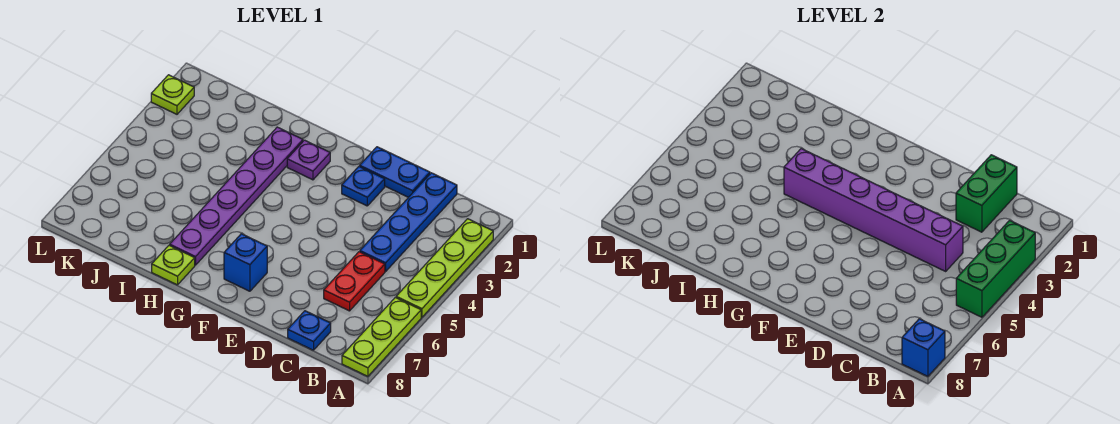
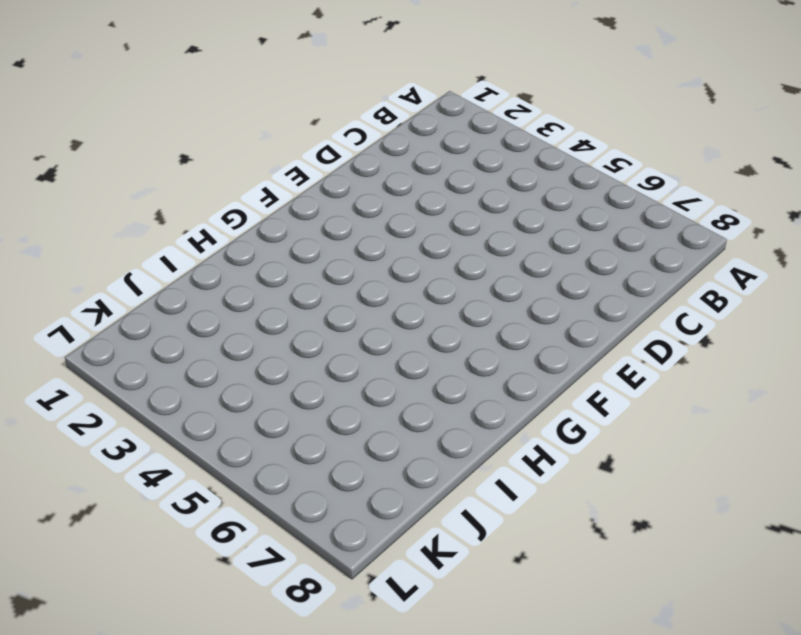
none -> lime 1x4 plate [396,219,493,317]
none -> lime 1x3 plate [342,297,421,376]
none -> blue 1x4 plate [360,173,457,271]

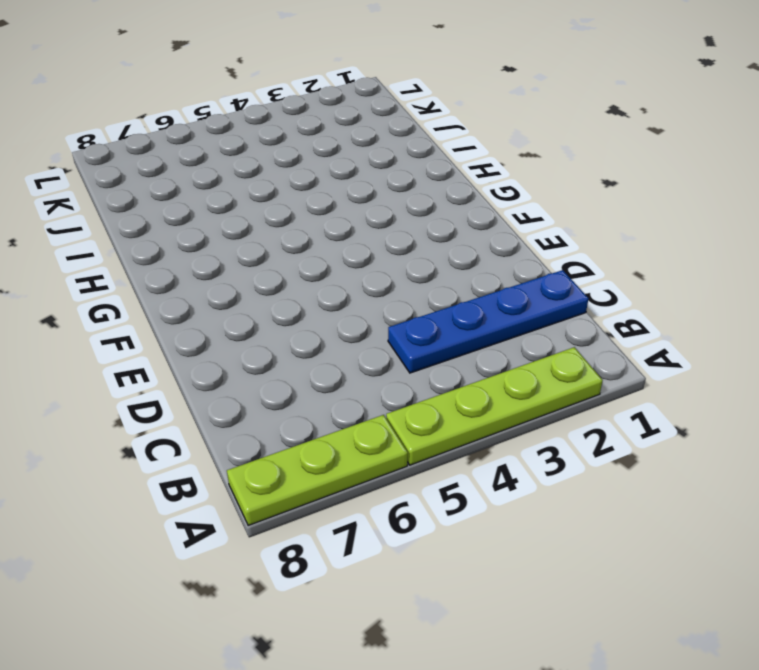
none -> red 1x2 plate [324,252,385,311]
none -> blue 1x1 plate [288,311,331,350]
none -> blue 1x2 plate [360,147,430,197]

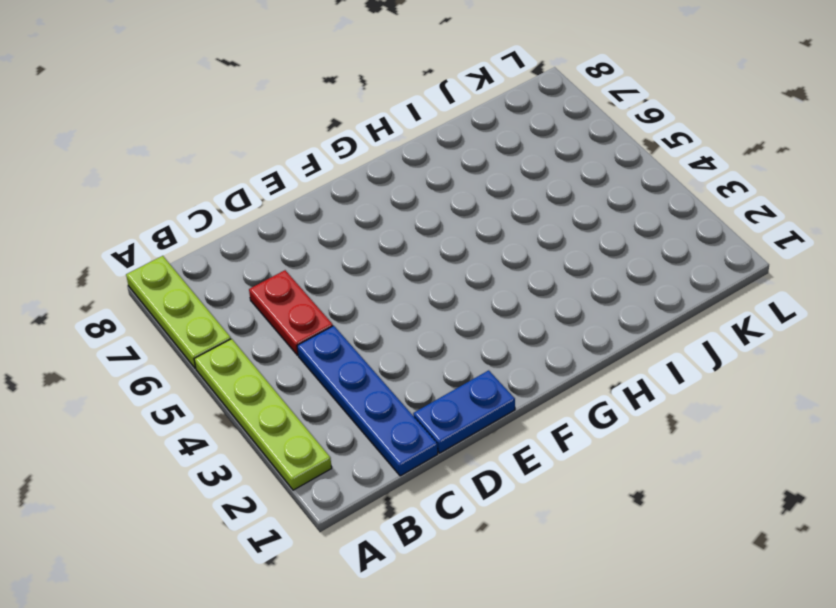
none -> blue 1x1 plate [288,311,331,350]
none -> blue 1x1 plate [342,166,385,206]
none -> blue 1x1 brick [224,234,267,291]

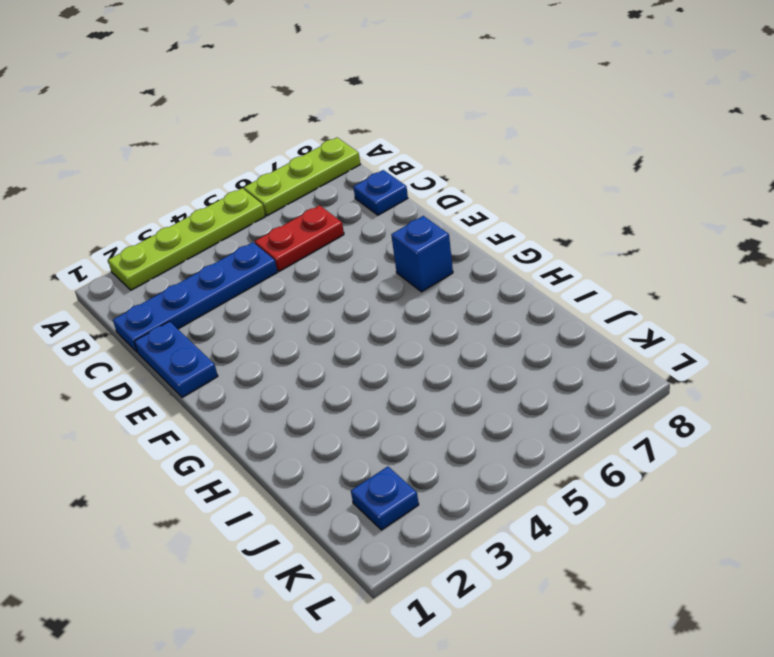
blue 1x1 plate [351,467,419,530] -> blue 1x1 plate moved to [342,166,385,206]
none -> purple 1x1 plate [287,140,330,180]
none -> purple 1x6 plate [170,127,303,265]
none -> lime 1x1 plate [152,245,195,285]

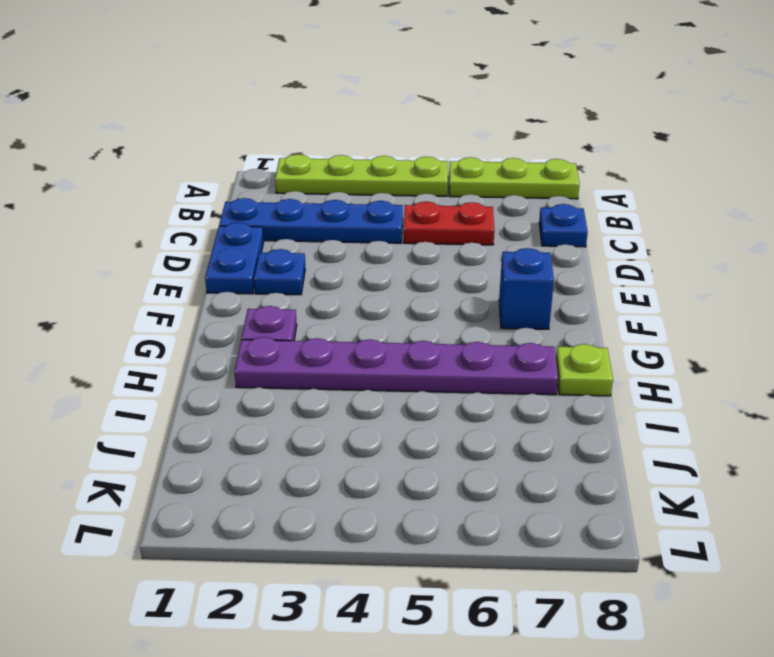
none -> lime 1x1 plate [151,75,194,114]
none -> green 1x3 brick [956,220,1035,317]
none -> blue 1x1 brick [902,319,945,376]

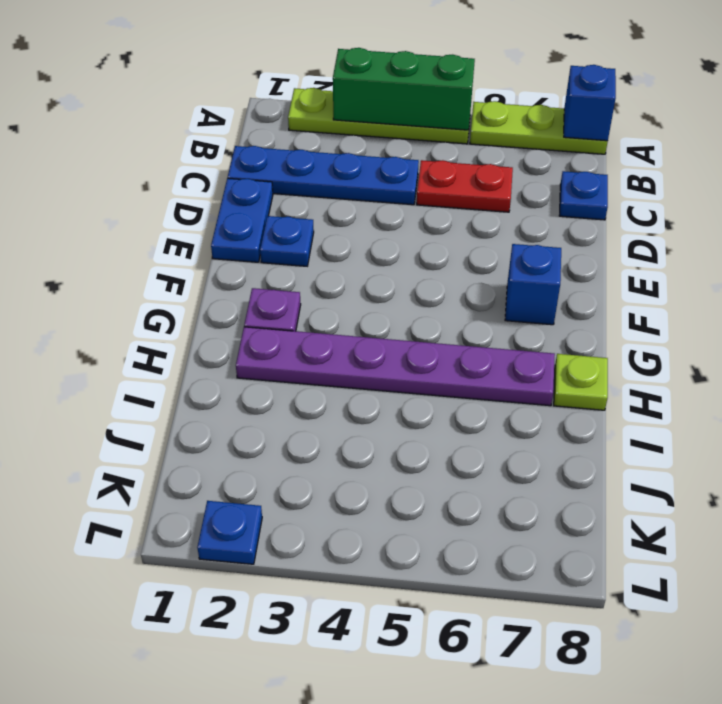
blue 1x1 plate [197,501,262,564] -> lime 1x1 plate [151,75,194,114]
none -> green 1x2 brick [956,155,1017,232]
none -> purple 1x6 brick [784,149,963,271]

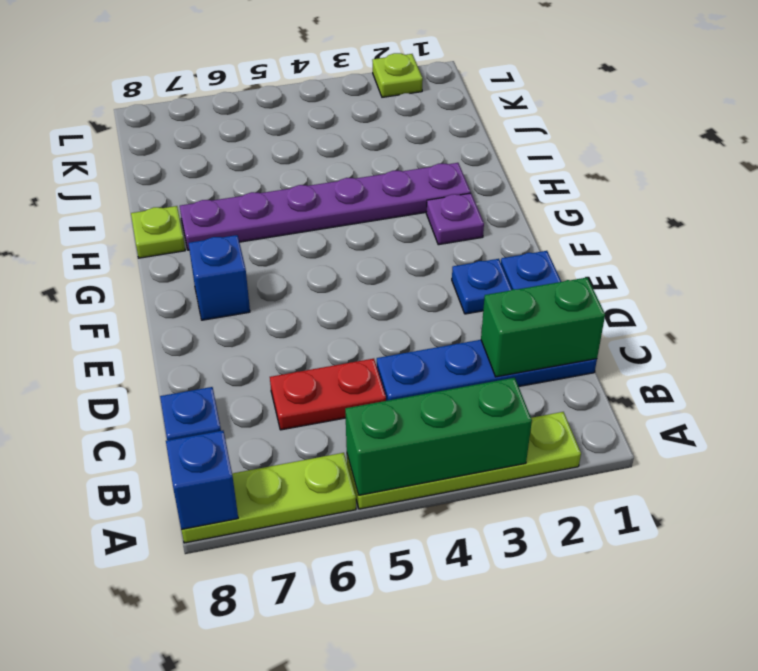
none -> purple 1x6 brick [784,149,963,271]

